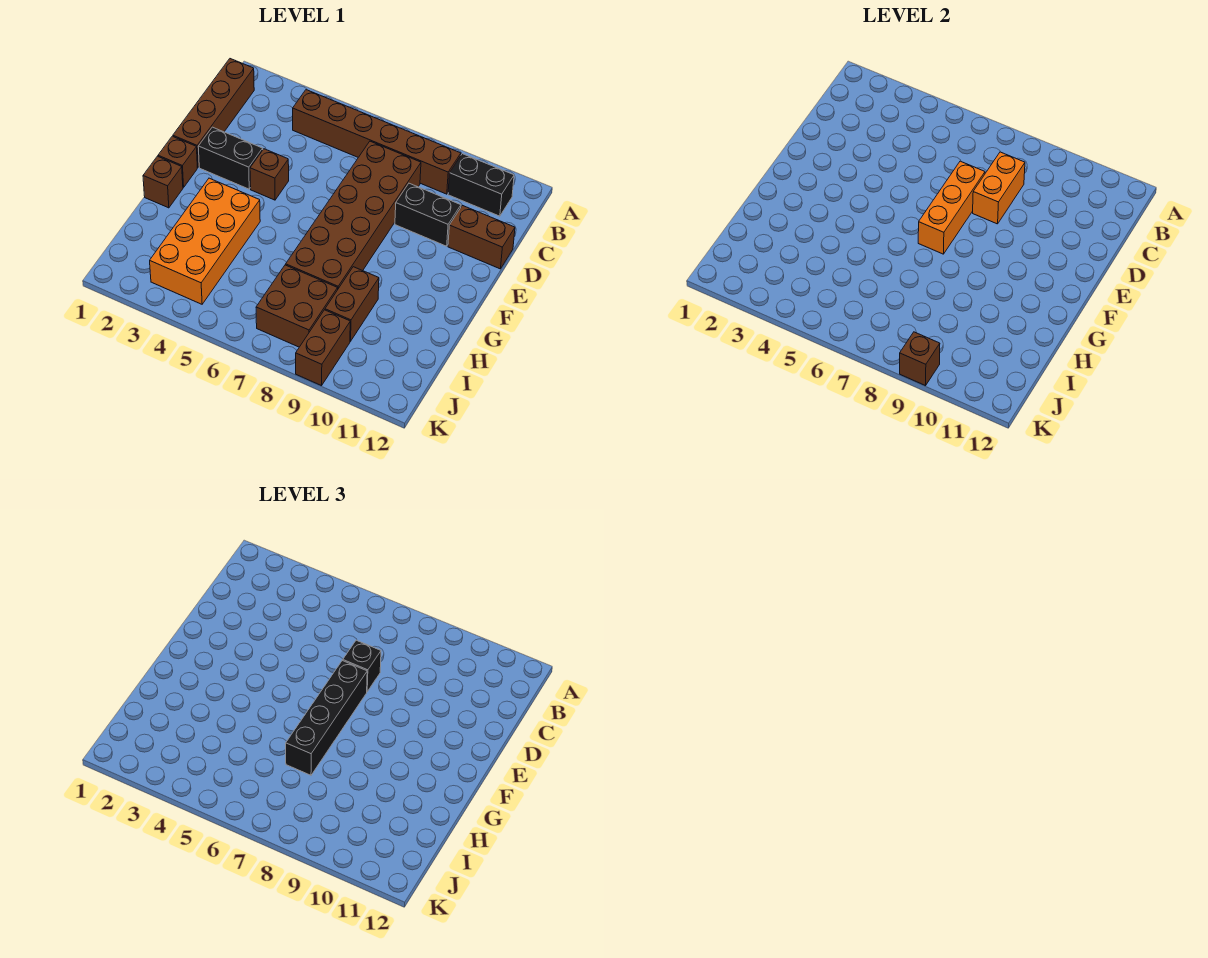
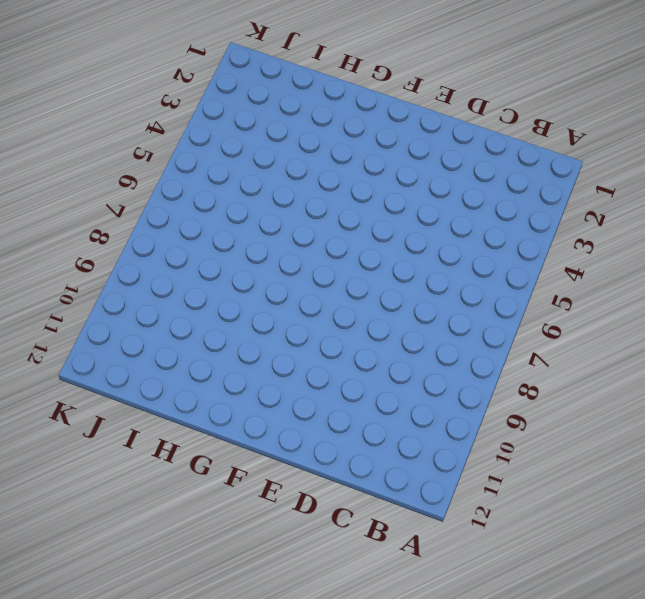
none -> brown 1x4 brick [173,59,254,167]
none -> brown 1x6 brick [293,90,461,194]
none -> black 1x2 brick [448,154,514,216]

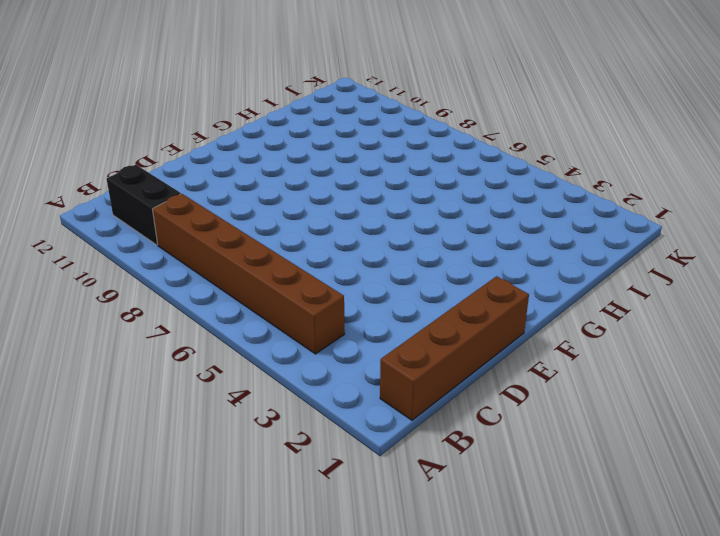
none -> brown 2x6 brick [286,141,421,288]
none -> black 1x2 brick [395,183,461,246]
none -> brown 1x2 brick [448,205,515,269]

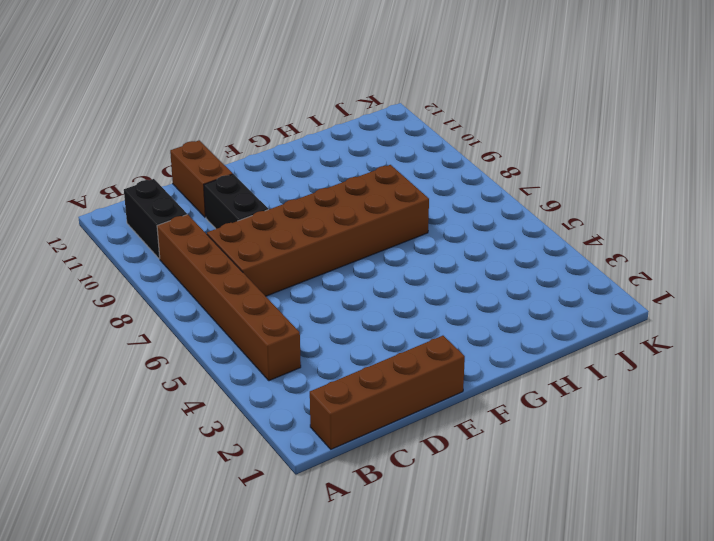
none -> black 1x2 brick [198,127,263,189]
none -> brown 1x1 brick [250,149,289,200]
none -> brown 1x1 brick [158,136,197,188]

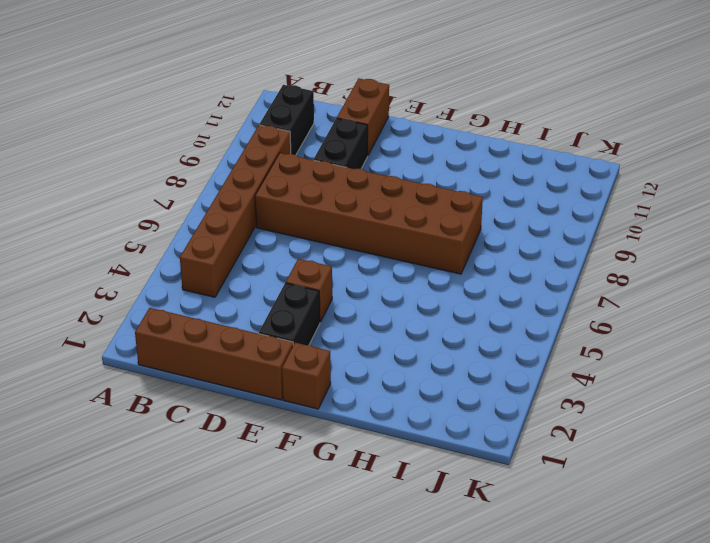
none -> brown 1x1 brick [143,156,183,208]
none -> orange 2x4 brick [150,178,260,304]
none -> brown 1x2 brick [325,267,379,341]

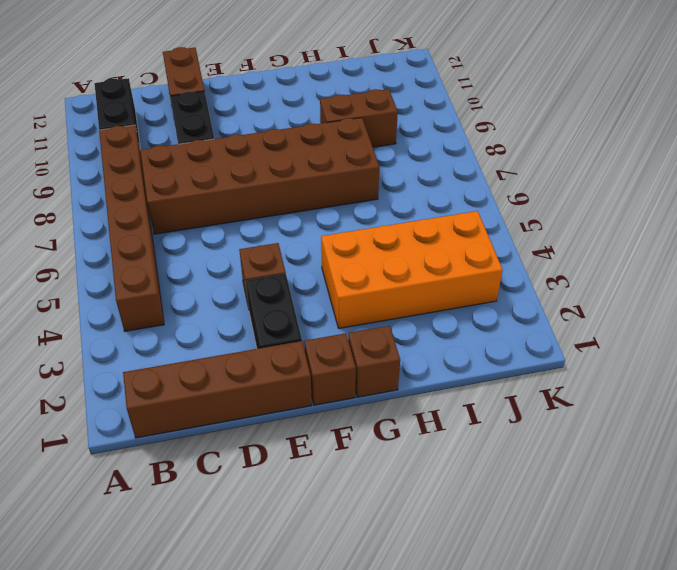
none -> brown 2x2 brick [256,265,338,347]
none -> brown 1x2 brick [296,310,350,386]
none -> orange 1x2 brick [973,152,1025,224]

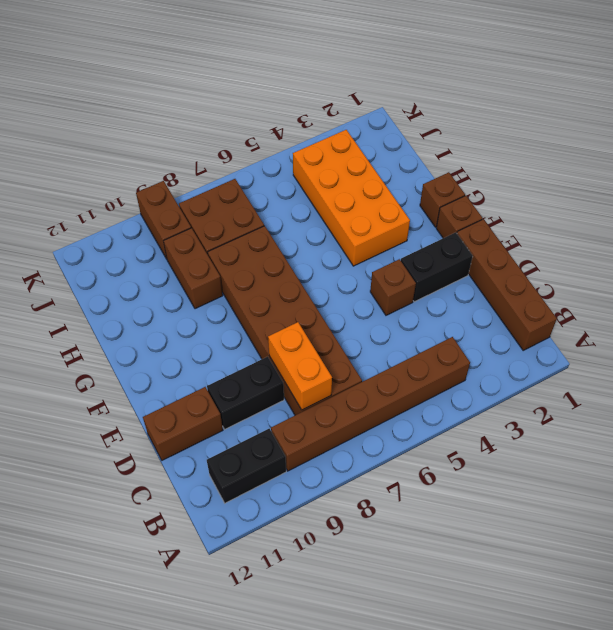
none -> orange 1x3 brick [918,161,985,254]
none -> brown 1x1 brick [900,332,940,386]
none -> black 1x1 brick [343,640,381,692]

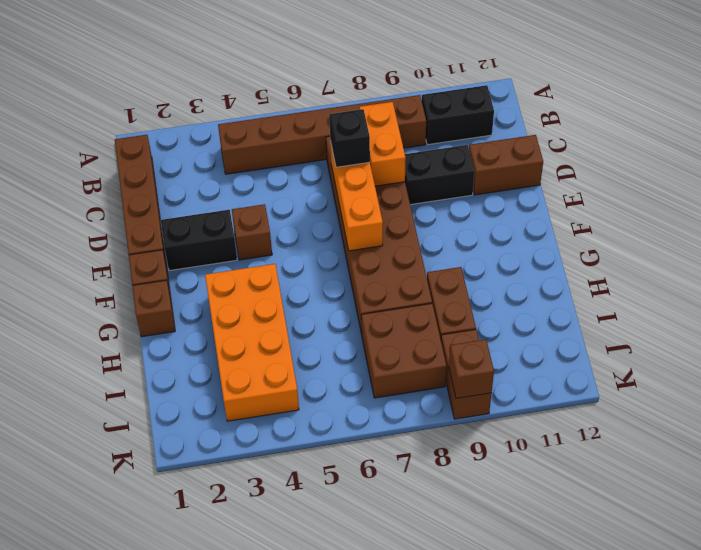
none -> black 1x4 brick [286,660,367,775]

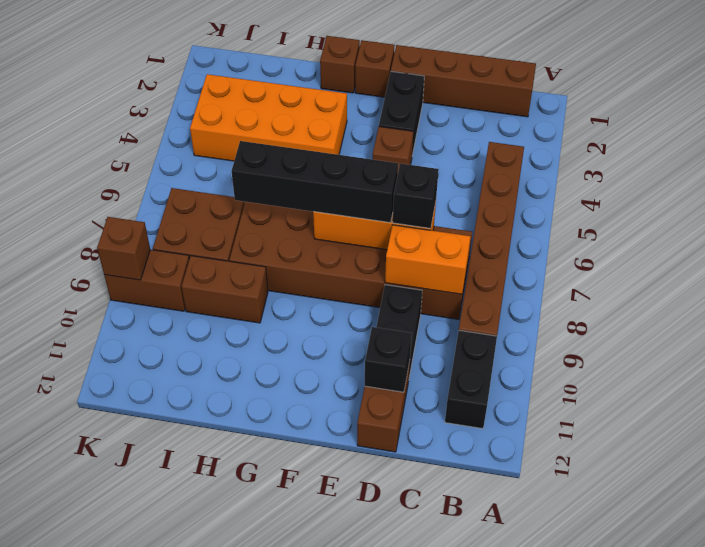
black 1x1 brick [365,327,412,392] -> none

